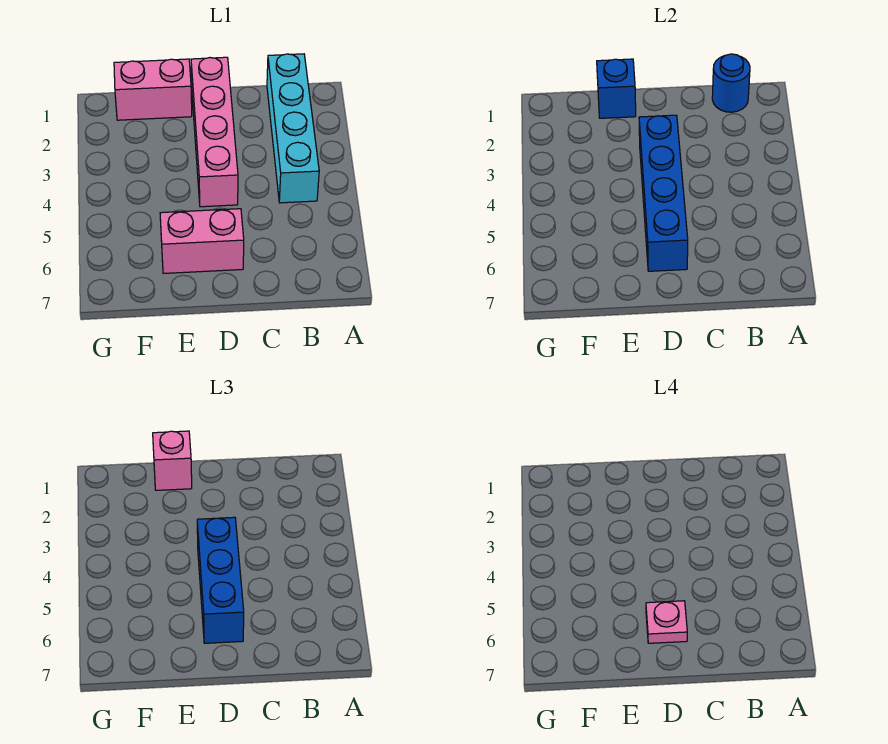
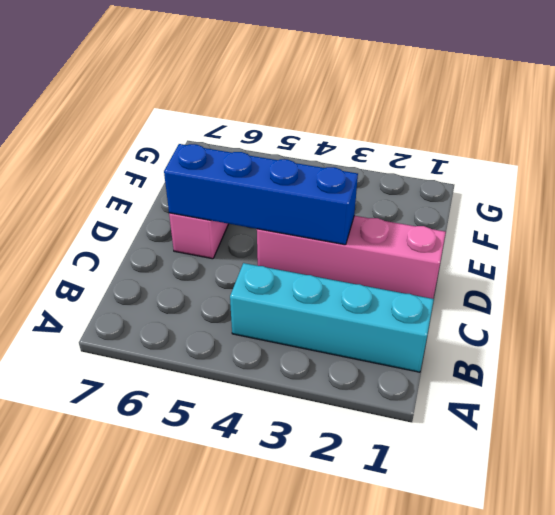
none -> pink 1x2 brick [114,59,192,120]
none -> blue 1x1 round brick [712,54,750,112]

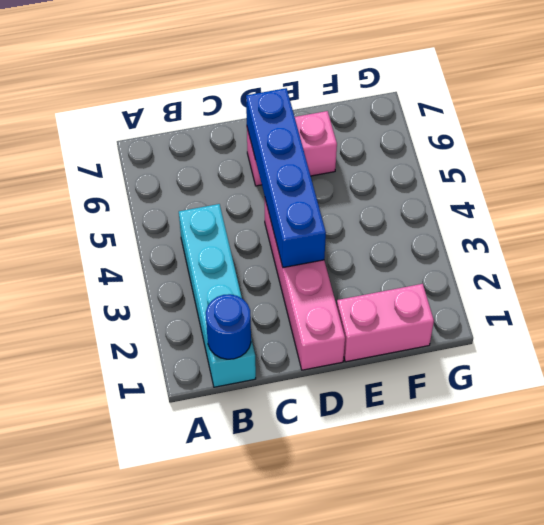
none -> blue 1x1 brick [597,59,636,118]
none -> blue 1x3 brick [197,517,244,643]

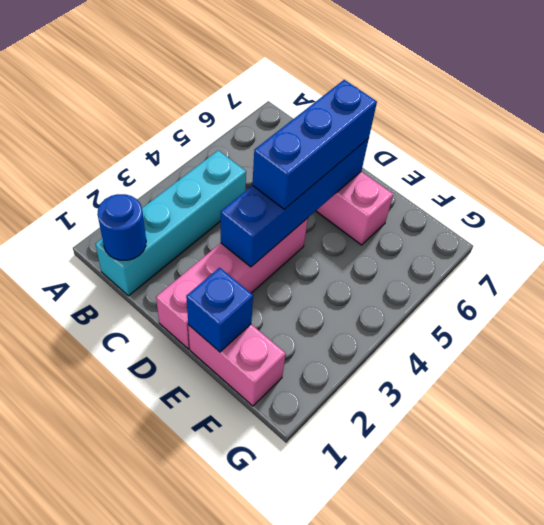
none -> pink 1x1 brick [153,431,192,490]
none -> pink 1x1 plate [646,601,687,643]

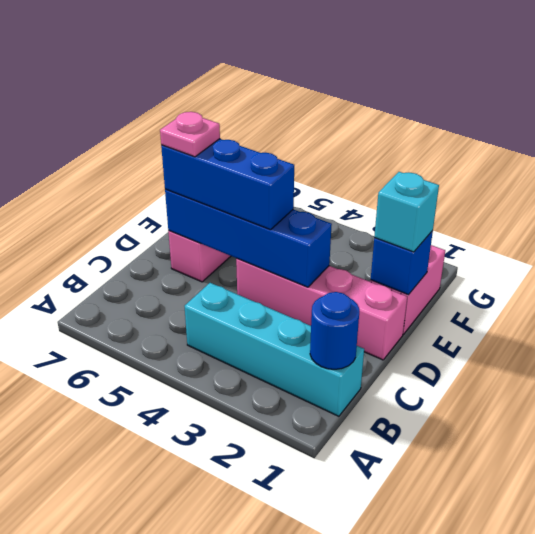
cyan 1x1 brick [374,172,439,252] -> pink 1x1 brick [153,431,192,490]

